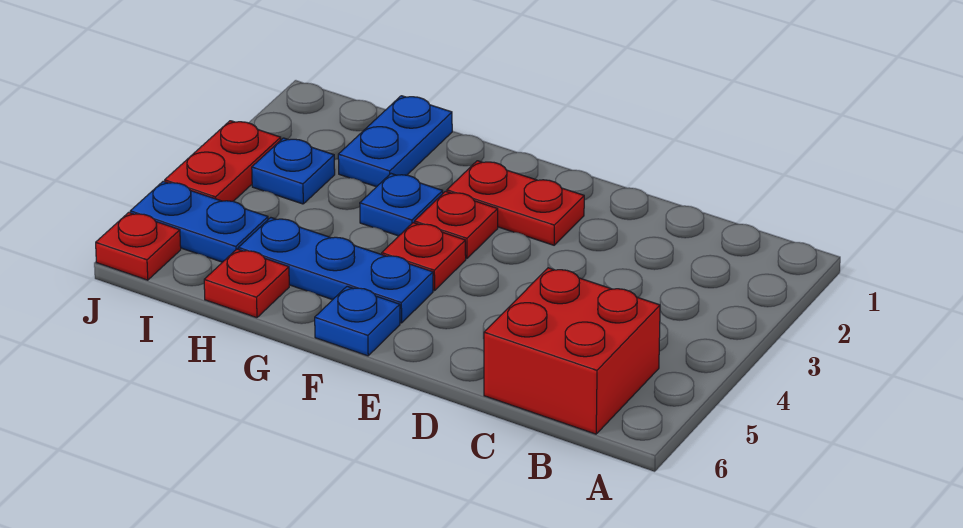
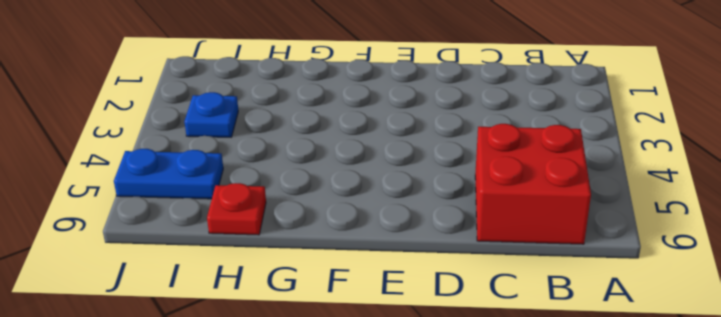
none -> red 1x2 plate [447,161,584,245]
none -> red 1x1 plate [415,191,498,259]
none -> red 1x1 plate [382,223,466,291]

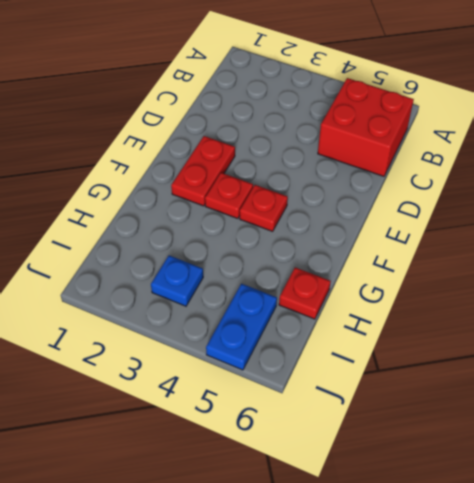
none -> blue 1x3 plate [239,218,433,323]
none -> blue 1x1 plate [315,286,400,356]
none -> blue 1x1 plate [360,174,443,236]

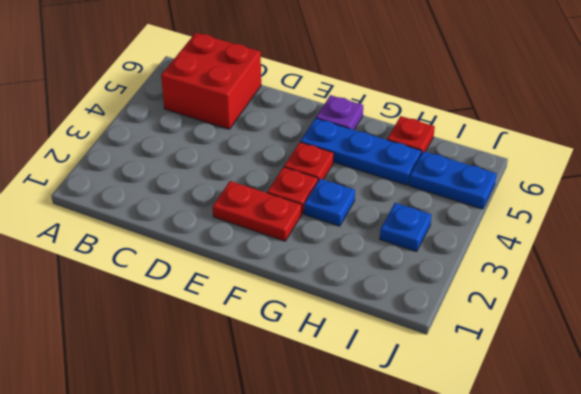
purple 1x1 plate [316,95,363,130] -> blue 1x1 plate [315,286,400,356]
none -> blue 1x2 plate [338,96,452,187]
none -> red 1x2 plate [165,121,281,201]
none -> red 1x1 plate [96,212,181,280]

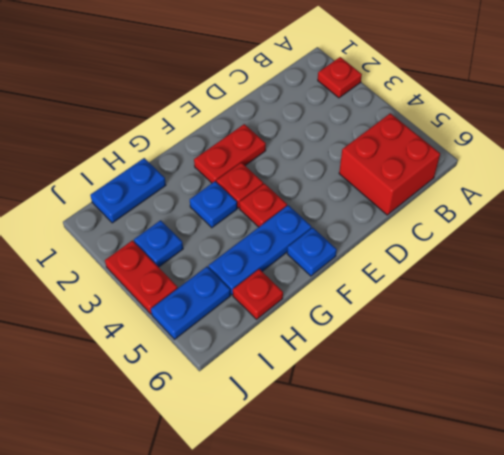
red 1x1 plate [318,57,362,98] -> red 1x1 plate moved to [96,212,181,280]
blue 1x2 plate [90,158,166,223] -> blue 1x2 plate turned to [338,96,452,187]

